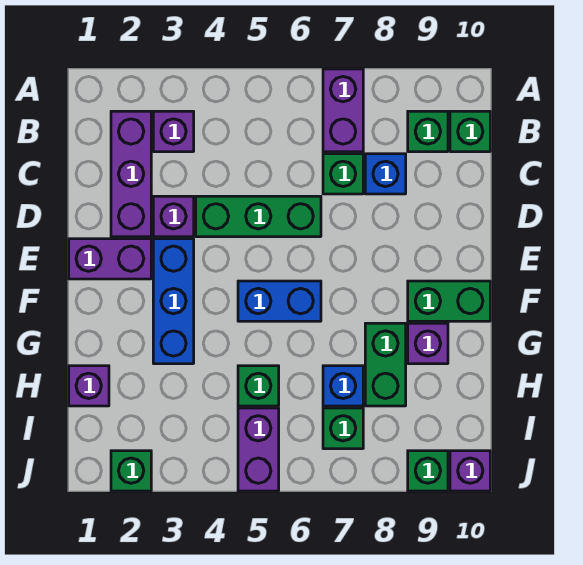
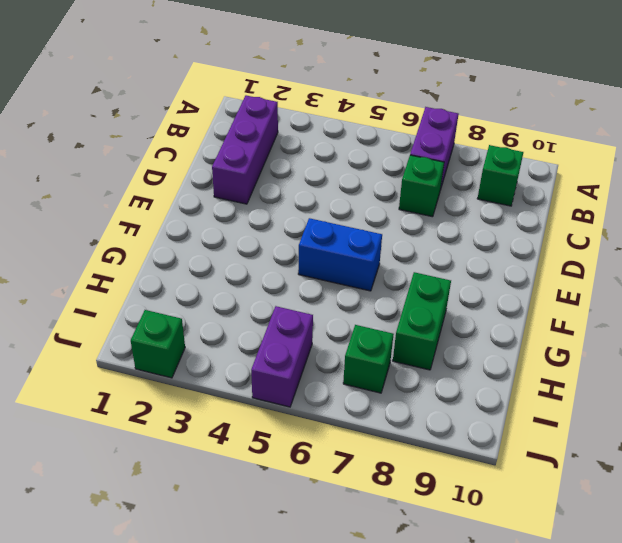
none -> purple 1x1 brick [153,111,194,152]
none -> green 1x1 brick [450,111,490,152]
none -> blue 1x1 brick [365,154,406,194]

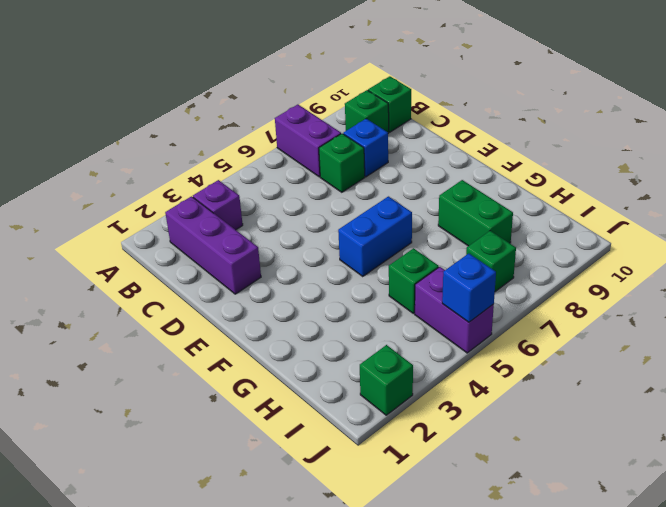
blue 1x1 brick [442,253,496,322] -> blue 1x1 brick moved to [323,366,363,406]
none -> purple 1x1 brick [153,196,194,237]
none -> green 1x3 brick [196,196,321,237]
none -> purple 1x2 brick [69,239,151,279]

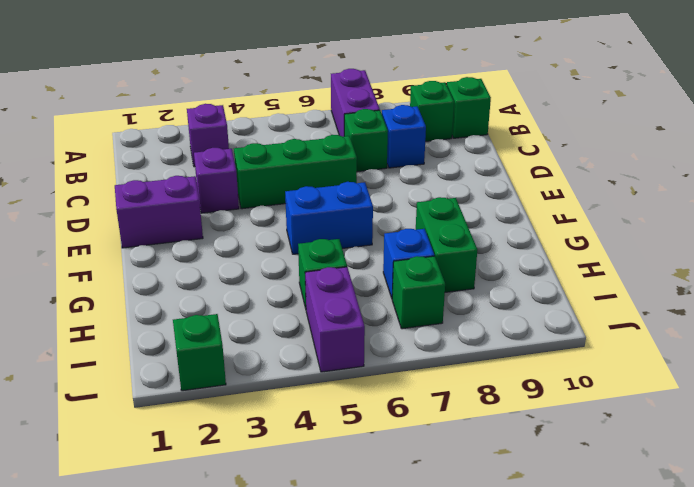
none -> purple 1x3 brick [111,111,151,237]
none -> blue 1x3 brick [153,239,194,364]
none -> green 1x2 brick [408,281,490,321]

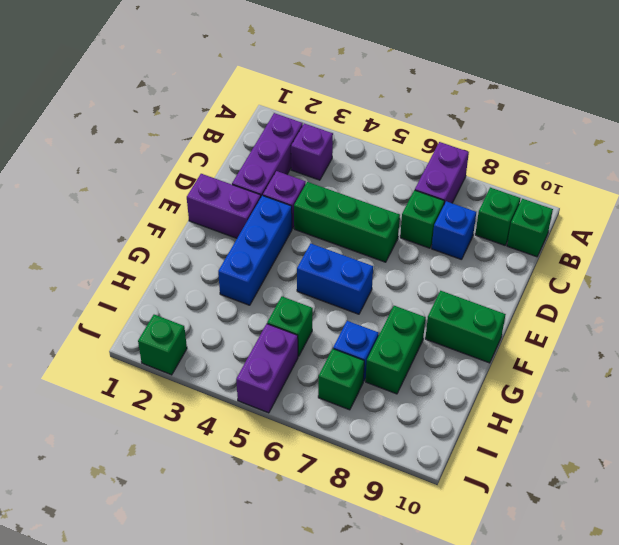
none -> purple 1x1 brick [408,323,448,364]
none -> purple 1x1 brick [69,366,109,406]
none -> green 1x1 brick [408,451,448,491]

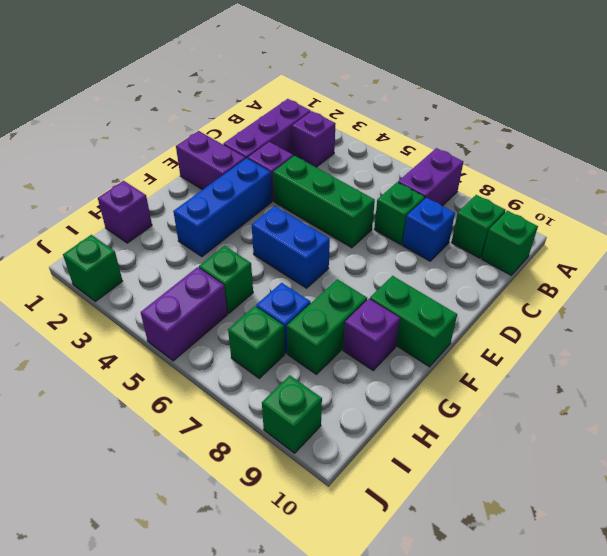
none -> purple 1x1 brick [450,451,490,491]

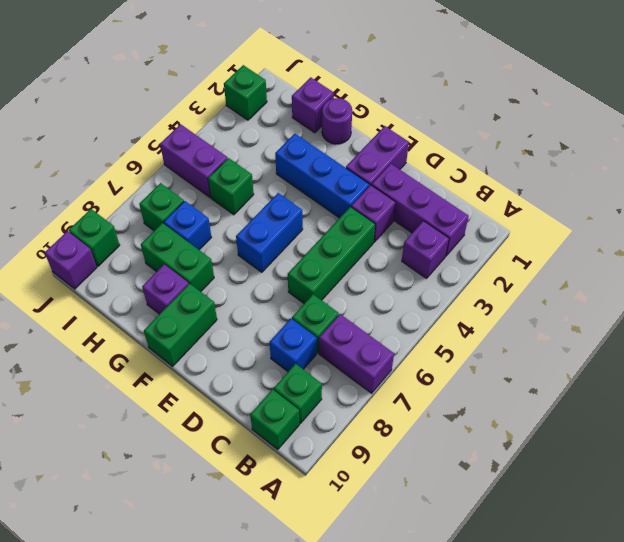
purple 1x1 round brick [322,98,352,144] -> none

